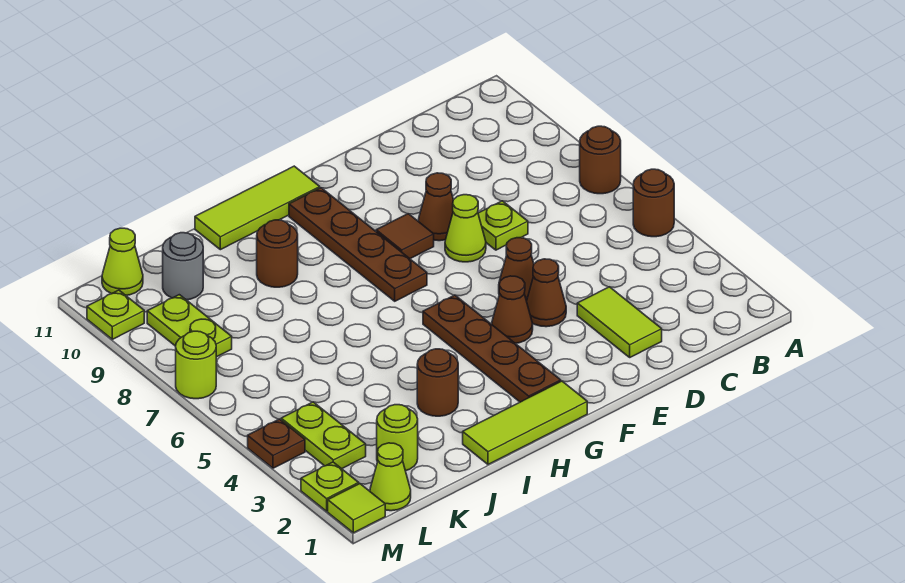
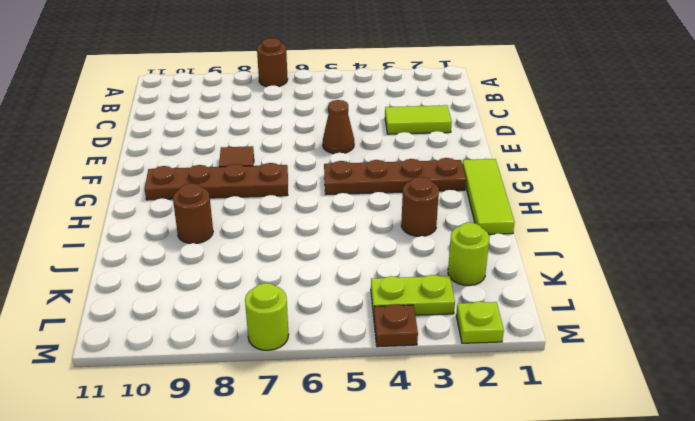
none -> brown 1x1 round brick [633,169,674,237]
none -> lime 1x1 plate [478,201,528,250]
none -> brown 1x1 cone [527,259,566,327]

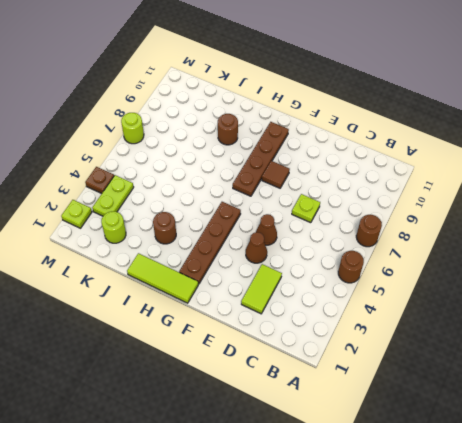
none -> lime 1x1 cone [445,195,486,262]
none -> brown 1x1 cone [418,173,453,241]
none -> brown 1x1 cone [492,276,533,343]

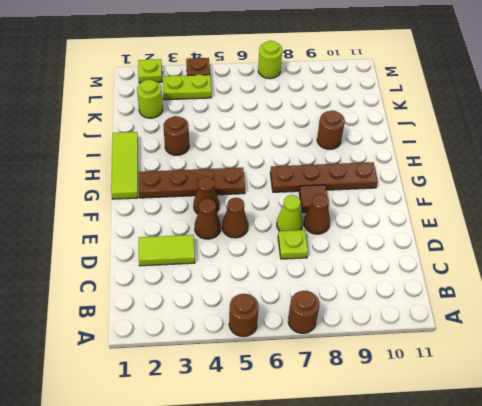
none -> lime 1x3 tile [195,166,320,250]
none -> grey 1x1 round brick [163,233,203,300]
none -> lime 1x1 cone [370,443,411,511]

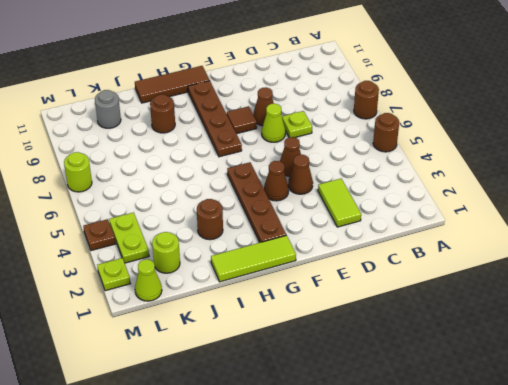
brown 1x3 tile [135,66,210,103] -> lime 1x3 tile [195,166,320,250]
none -> lime 1x2 plate [147,295,232,357]
none -> lime 1x1 cone [102,228,143,295]
none -> lime 1x1 tile [328,484,385,533]

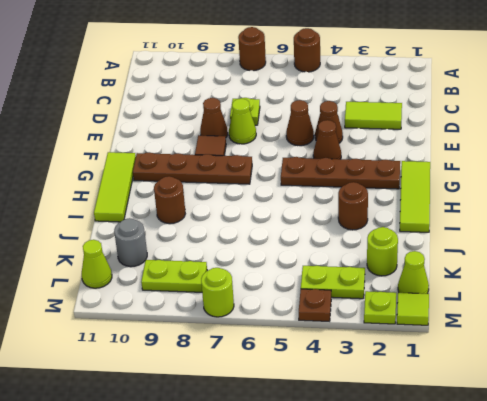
none -> lime 1x1 plate [87,290,144,339]

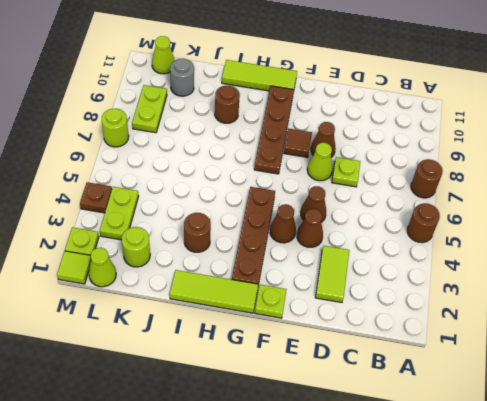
lime 1x1 plate [255,285,287,318] -> lime 1x1 plate moved to [87,290,144,339]

